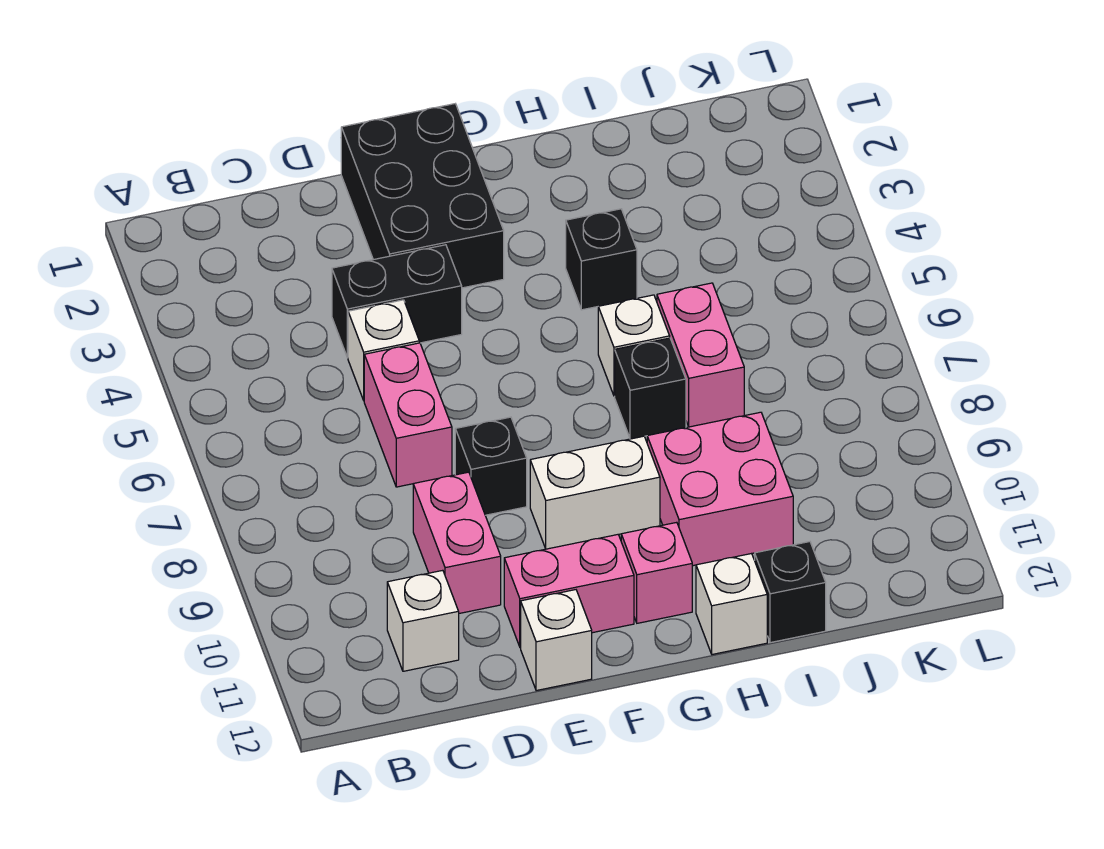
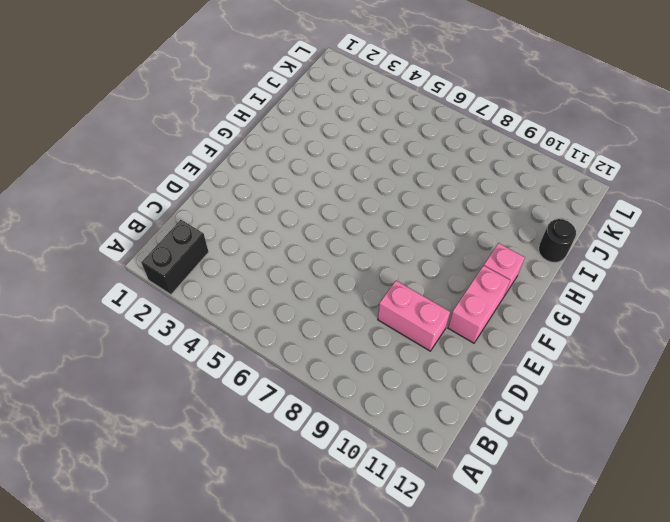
black 1x2 brick [141,220,209,295] -> black 1x2 brick moved to [332,245,462,358]
black 1x1 round brick [539,219,576,263] -> black 1x1 brick [755,542,826,643]
none -> white 1x1 brick [387,570,459,671]
none -> white 1x1 brick [348,300,419,400]
none -> pink 1x2 brick [364,343,452,487]

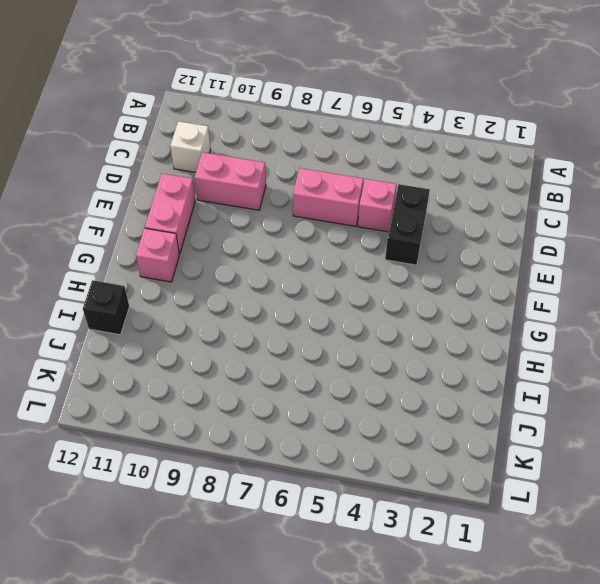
pink 1x1 brick [358,179,396,232] -> white 1x1 brick [348,300,419,400]
none -> black 2x3 brick [341,104,504,288]
none -> black 1x1 brick [455,417,527,515]
none -> white 1x1 brick [521,590,592,691]

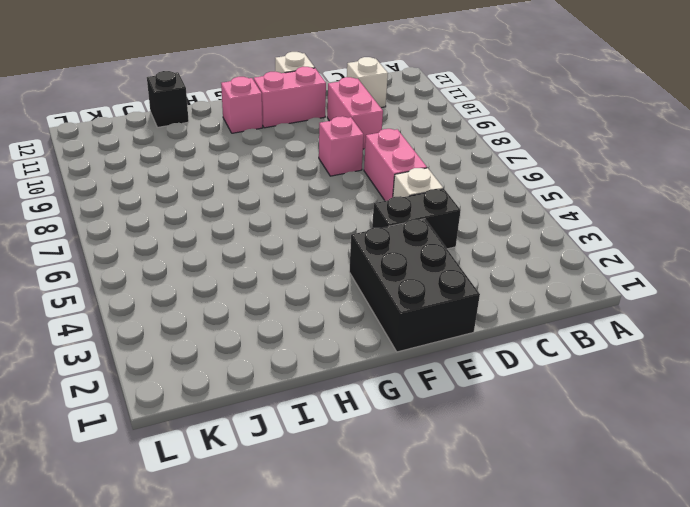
pink 1x1 brick [319,116,364,176] -> black 1x1 brick [455,417,527,515]
none -> white 1x2 brick [530,436,660,549]
none -> black 1x1 brick [566,209,637,310]
none -> white 1x1 brick [598,295,670,396]

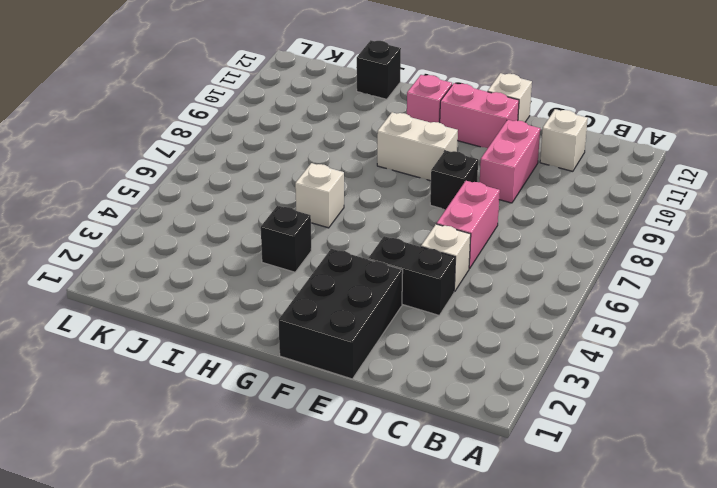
none -> black 1x1 brick [615,338,686,439]
none -> pink 2x2 brick [647,412,793,566]
none -> white 1x1 brick [696,554,767,654]

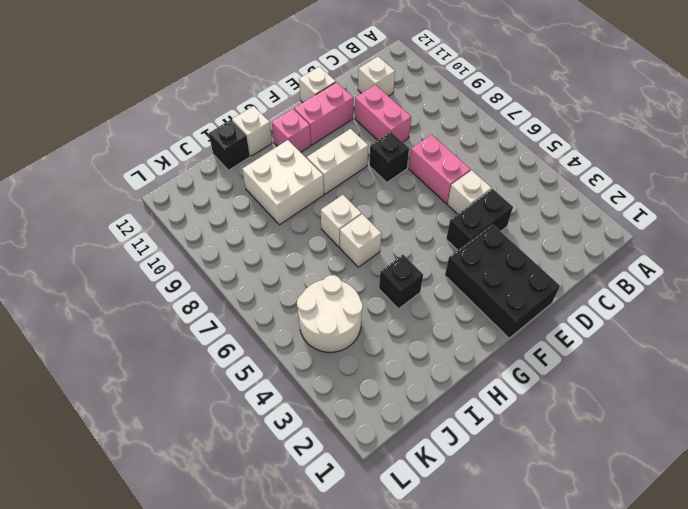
white 1x1 brick [321,195,361,247] -> black 1x1 brick [615,338,686,439]
white 2x2 brick [242,140,324,225] -> pink 2x2 brick [647,412,793,566]
white 2x2 round brick [297,275,363,352] -> none
none -> pink 1x2 brick [657,283,744,427]

